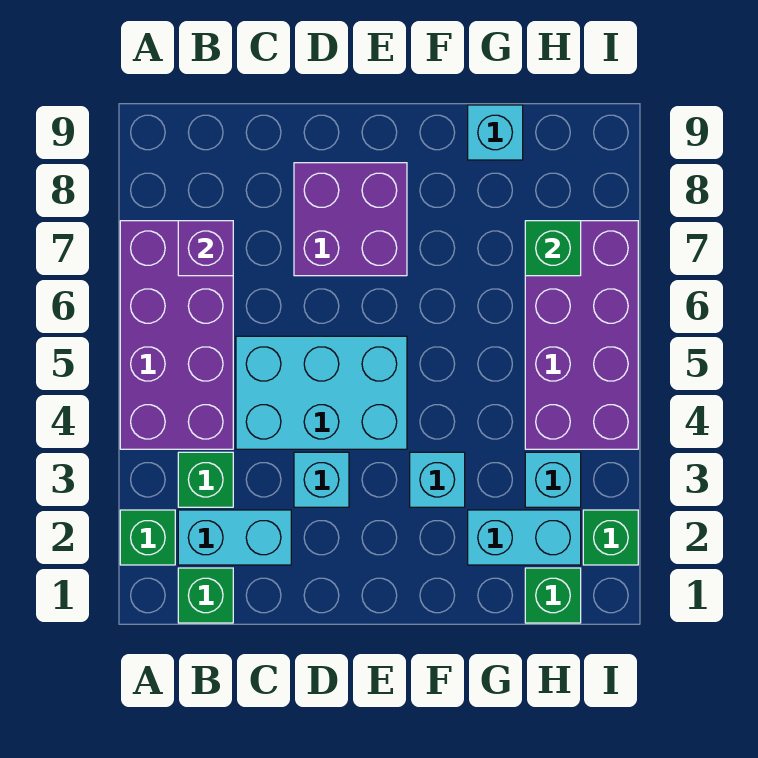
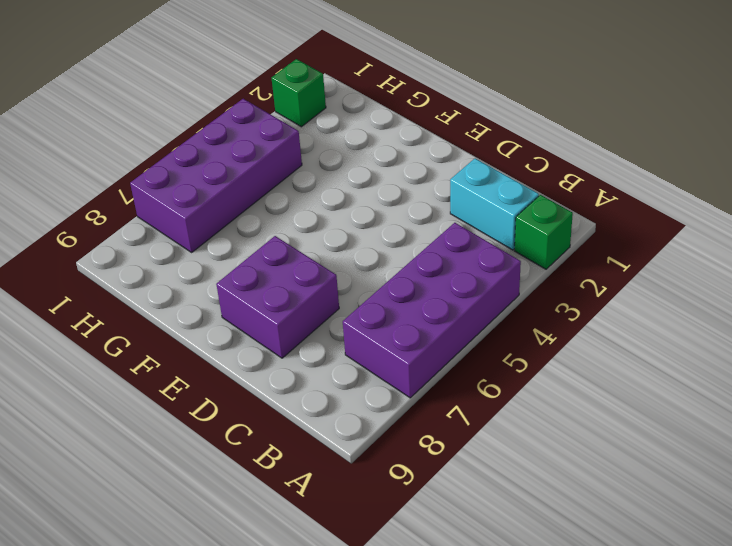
none -> green 1x1 brick [178,568,233,623]
none -> green 1x1 brick [178,452,233,507]
none -> cyan 2x3 brick [236,336,407,449]

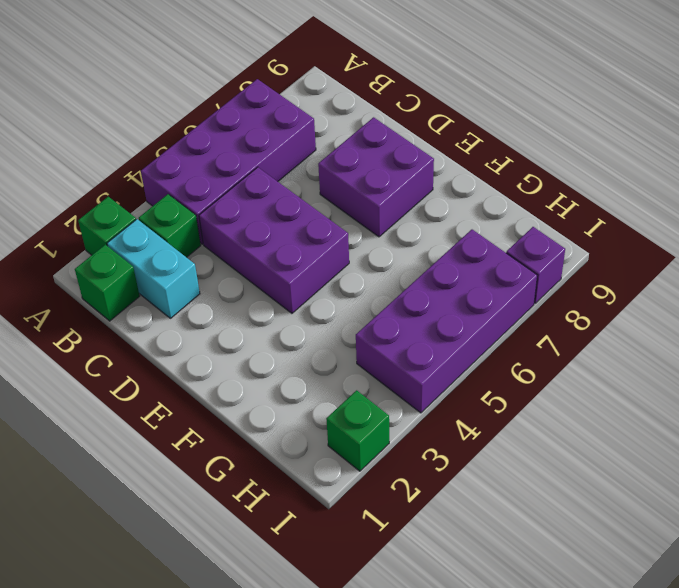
purple 2x3 brick [199,167,349,313] -> cyan 2x3 brick [236,336,407,449]
purple 1x1 brick [506,227,565,303] -> purple 1x1 brick moved to [178,221,233,276]
none -> cyan 1x1 brick [294,452,349,507]
none -> cyan 1x1 brick [410,452,465,507]
none -> cyan 1x2 brick [468,510,581,565]

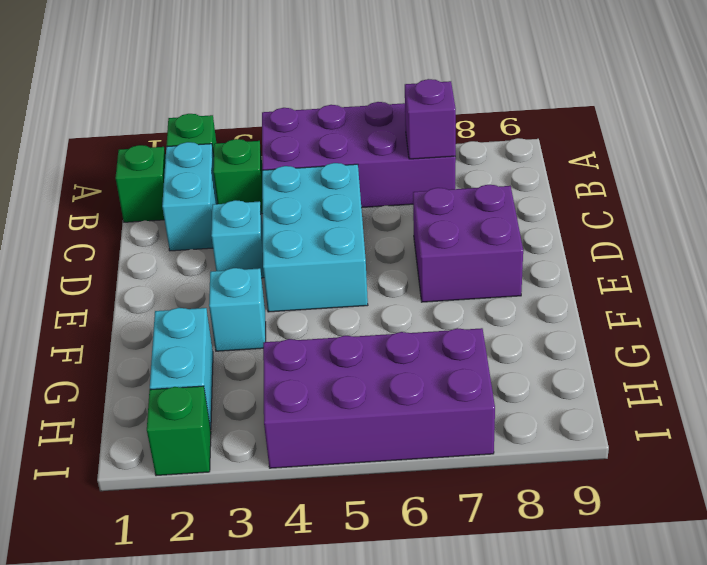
none -> cyan 1x1 brick [468,105,523,160]
none -> green 1x1 brick [525,568,581,623]
none -> cyan 1x1 brick [525,452,581,507]

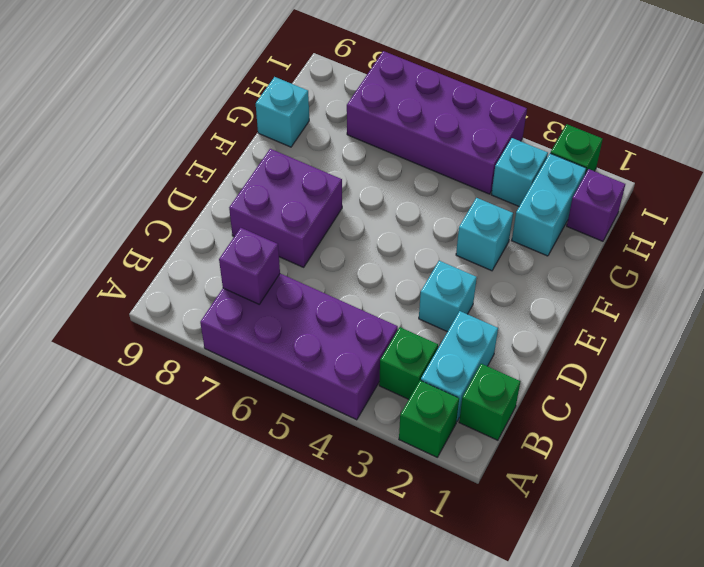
purple 1x1 brick [567,169,625,241] -> green 1x1 brick [525,568,581,623]
none -> cyan 2x3 brick [236,336,407,449]
none -> green 1x1 brick [525,221,581,276]

